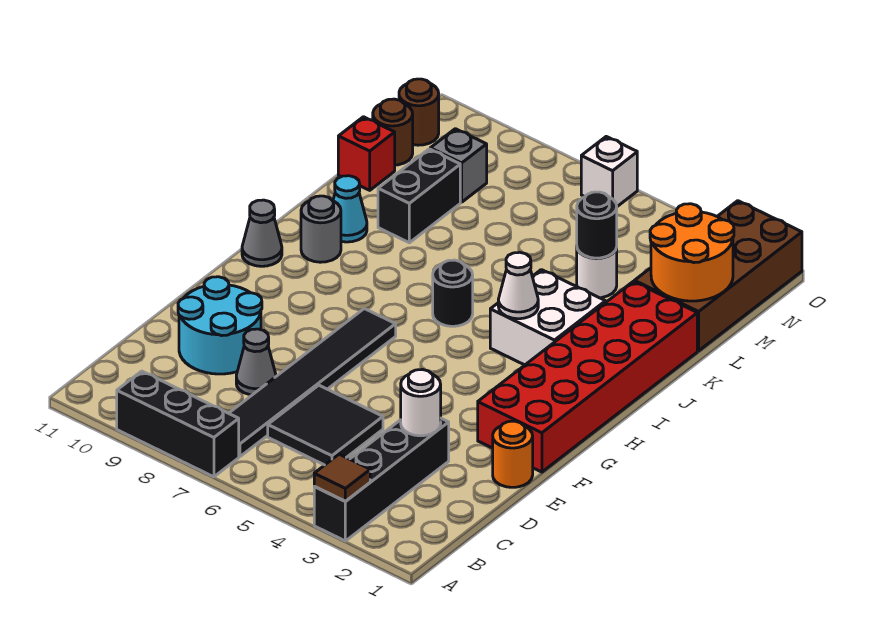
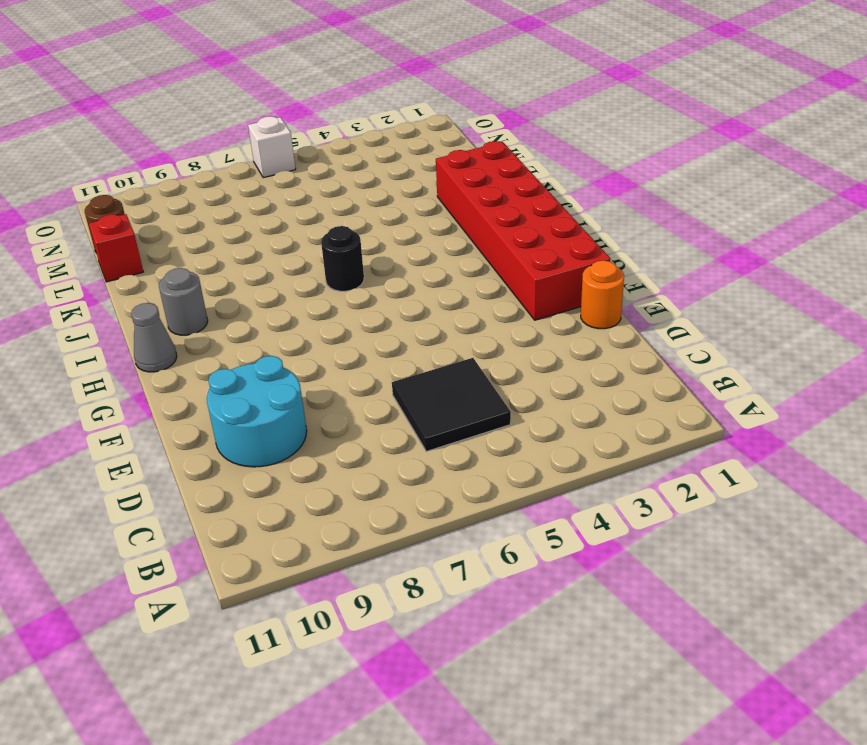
none -> black 1x4 brick [314,418,449,541]
none -> black 1x3 brick [117,371,239,477]
none -> black 1x6 tile [229,309,396,457]

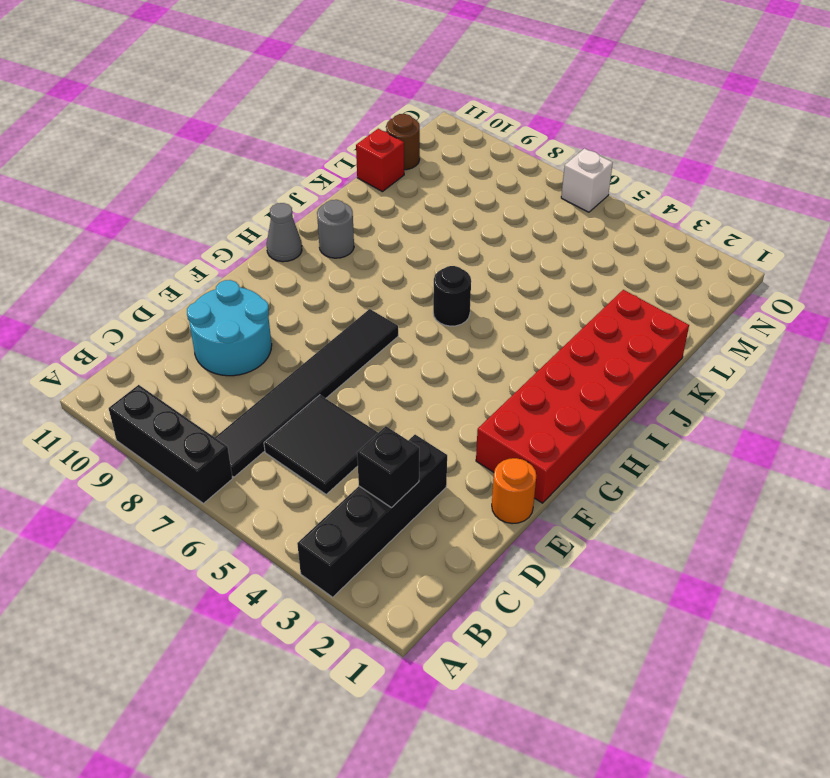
black 1x1 brick [357,426,419,508] -> none
none -> grey 1x1 cone [236,329,276,395]
none -> white 2x2 brick [490,270,606,365]
none -> cyan 1x1 cone [333,176,367,242]

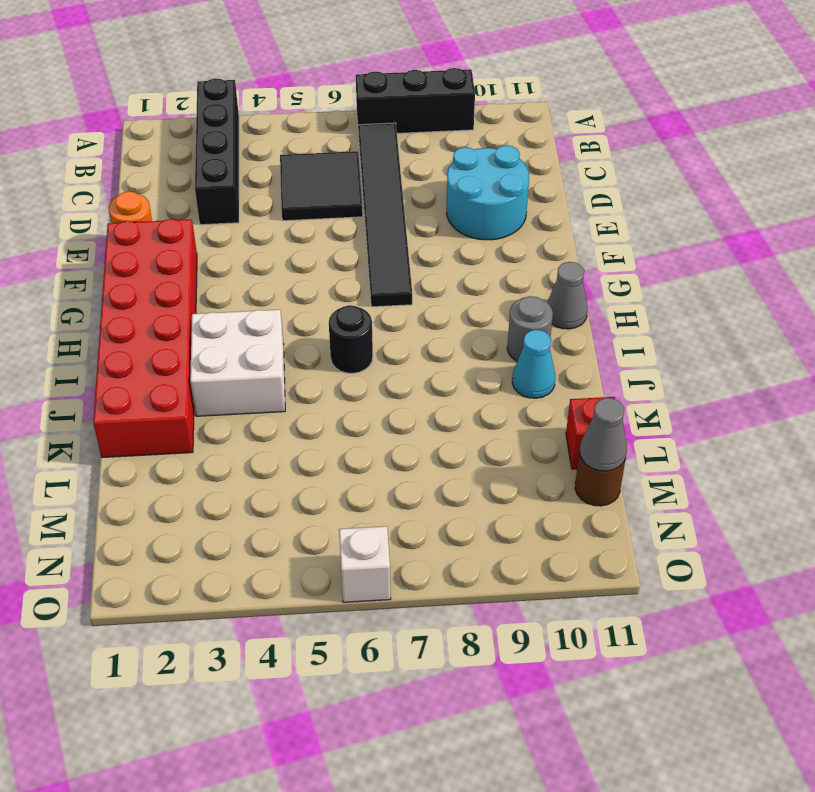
grey 1x1 cone [580,398,627,471] -> grey 1x1 cone moved to [236,329,276,395]
none -> black 1x2 brick [378,149,460,243]
none -> brown 2x4 brick [634,201,802,351]
none -> white 1x1 round brick [577,248,617,298]

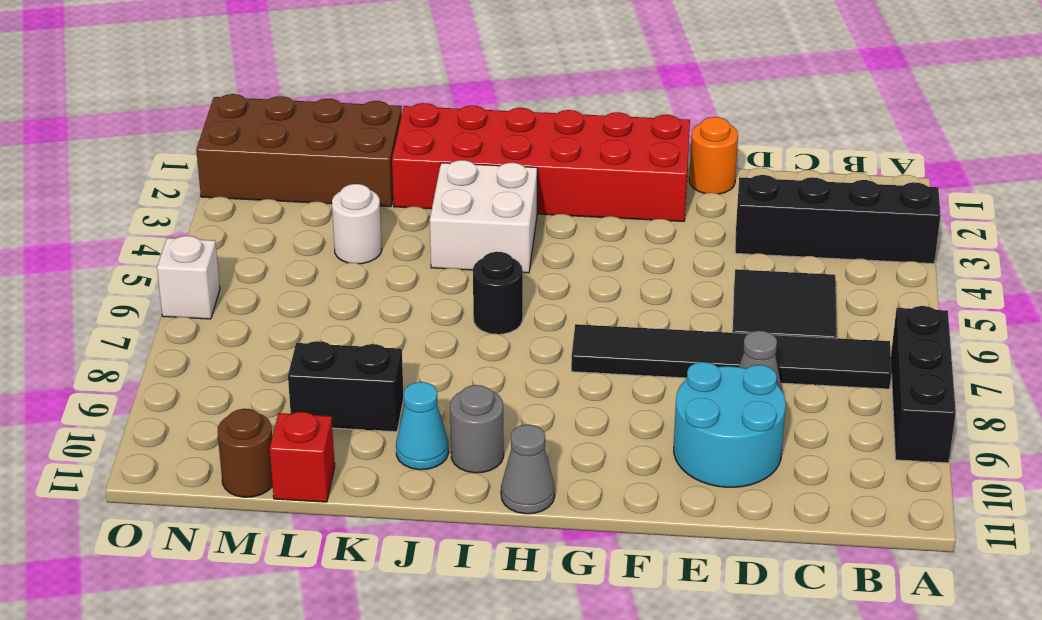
none -> grey 1x1 brick [430,129,487,202]
none -> brown 1x1 round brick [399,79,439,145]
none -> brown 1x1 tile [314,454,370,501]

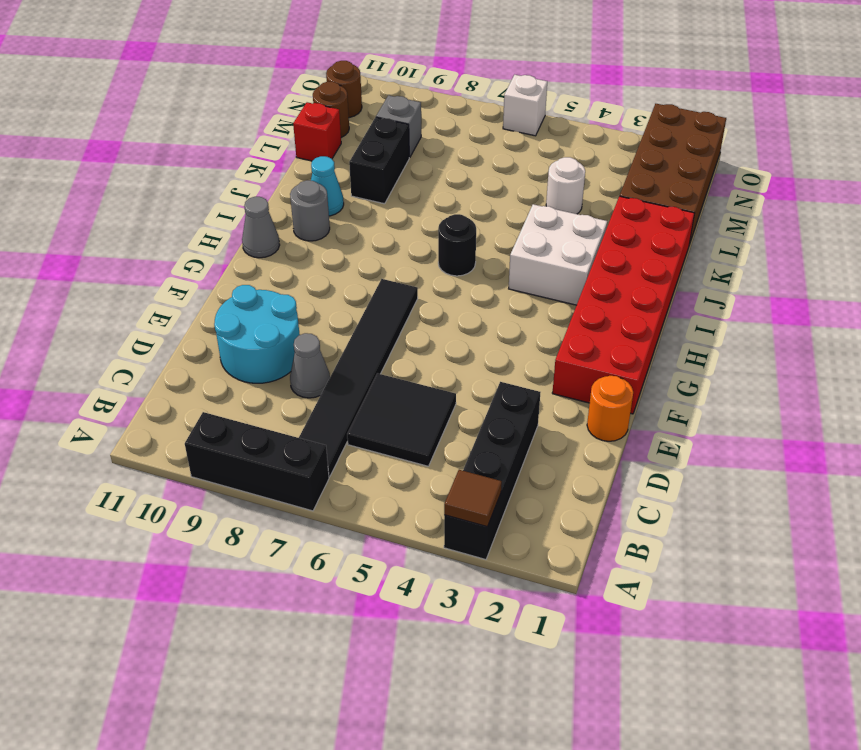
none -> white 1x1 round brick [401,370,441,436]
none -> white 1x1 cone [498,252,538,319]
none -> orange 2x2 round brick [650,204,734,301]

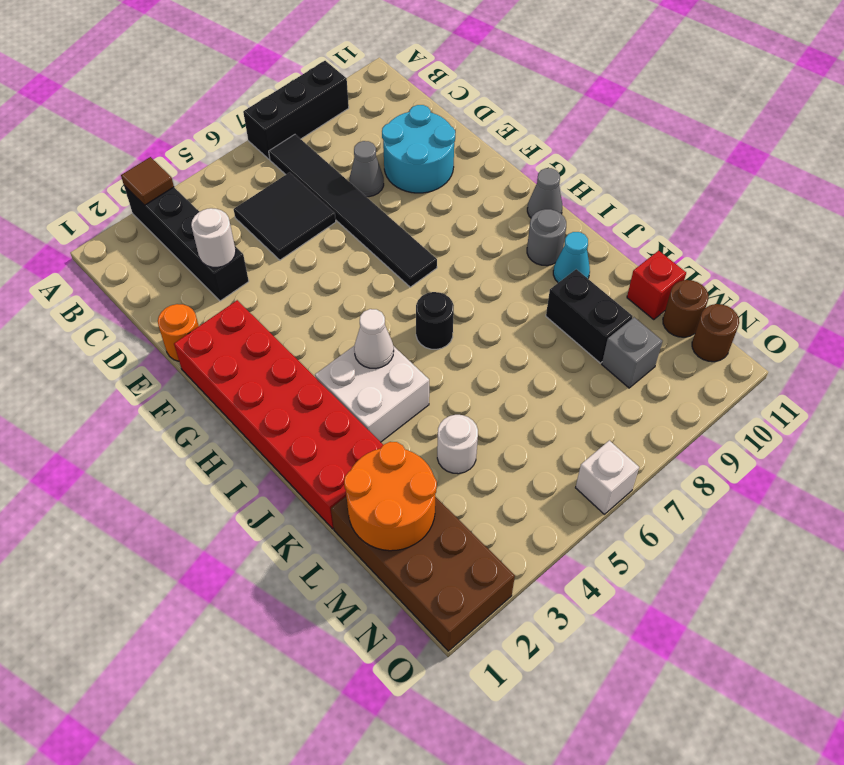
none -> black 1x1 round brick [577,192,617,258]

